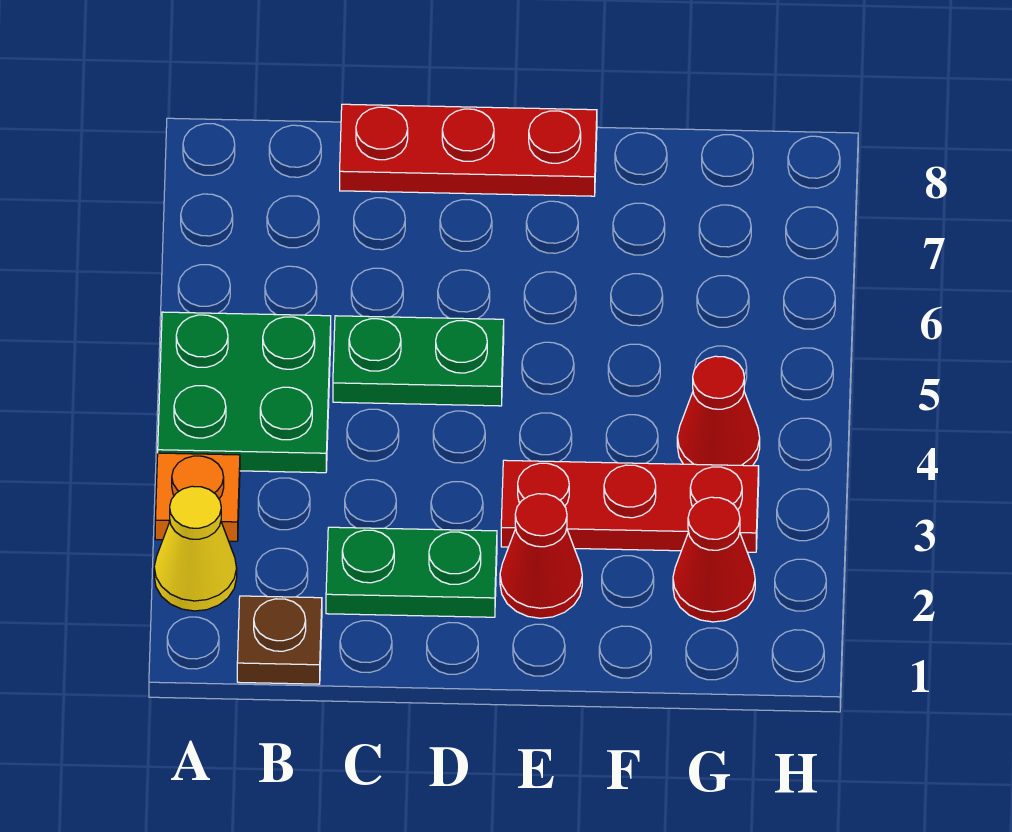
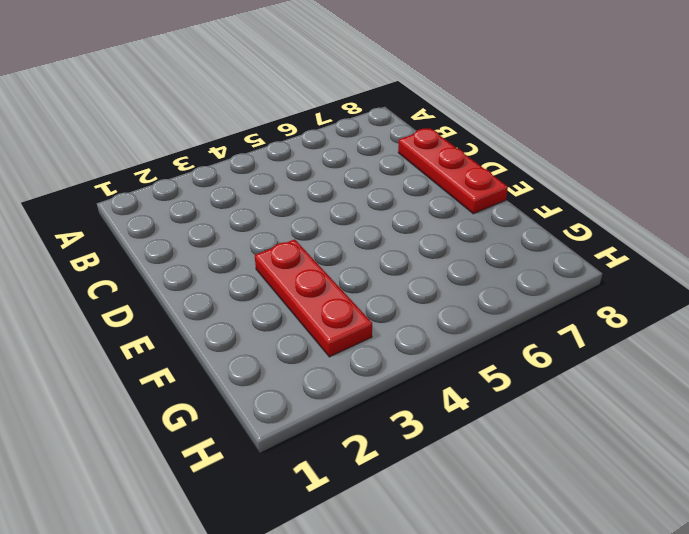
none -> yellow 1x1 cone [154,486,237,611]
none -> orange 1x1 plate [155,453,240,541]

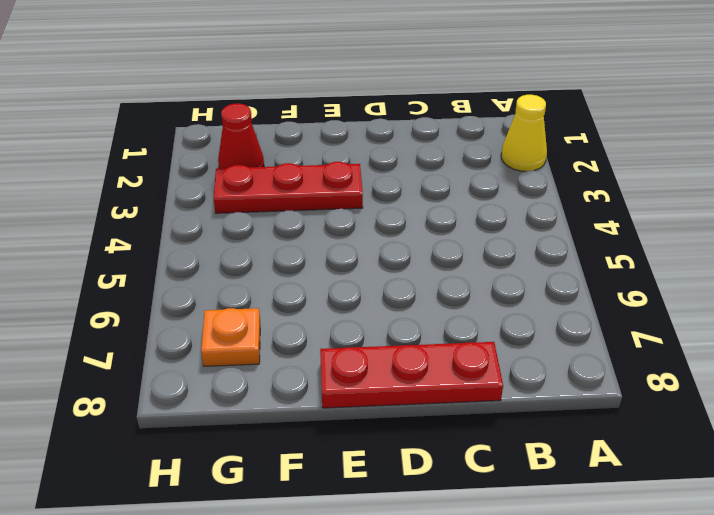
orange 1x1 plate [201,308,260,366] -> orange 1x1 plate moved to [155,453,240,541]
none -> green 2x2 plate [158,312,331,473]
none -> brown 1x1 plate [237,596,322,684]

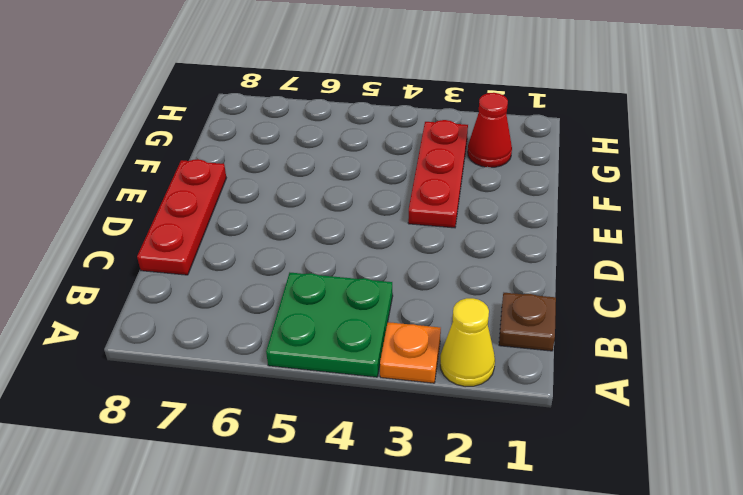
none -> green 1x2 plate [326,527,497,617]
none -> green 1x2 plate [333,316,504,406]

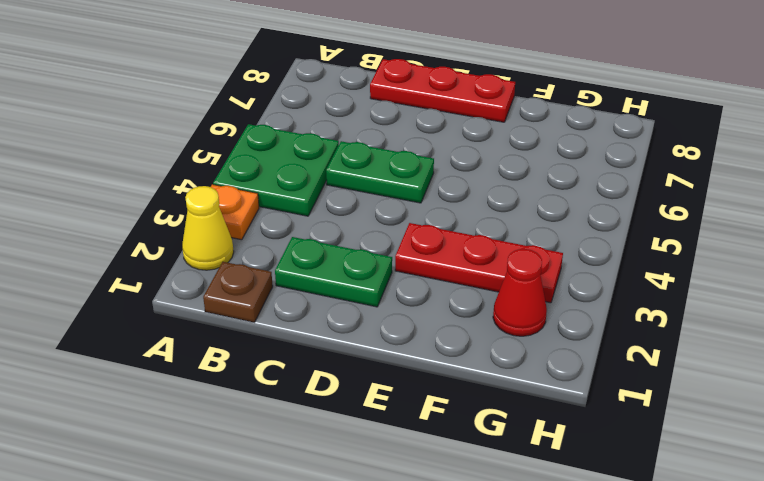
none -> red 1x1 cone [500,494,582,618]
none -> red 1x1 cone [677,356,760,466]

